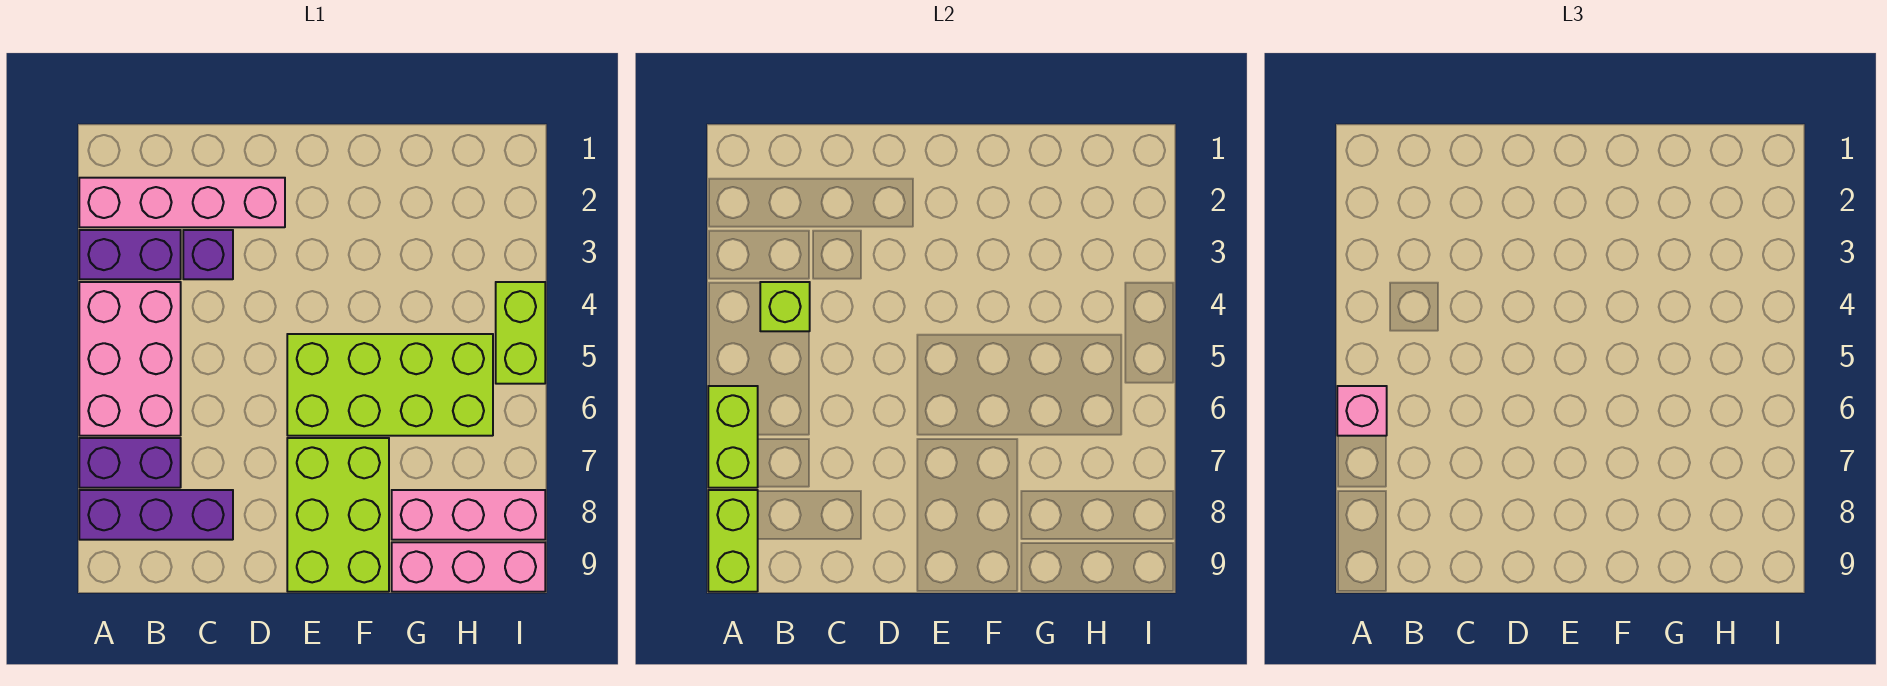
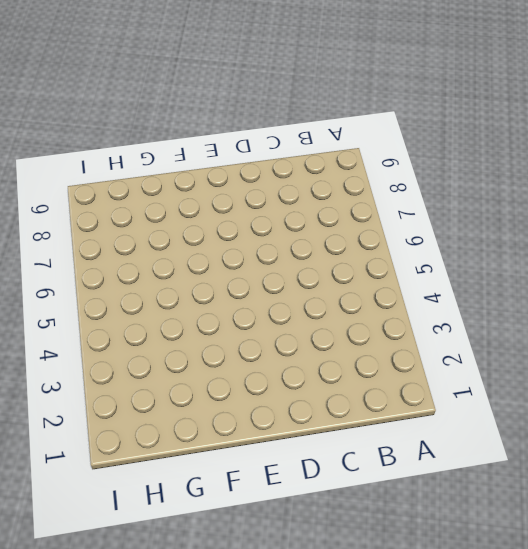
none -> pink 1x4 brick [79,178,285,227]
none -> purple 1x2 brick [79,230,181,279]
none -> pink 2x3 brick [79,282,181,436]

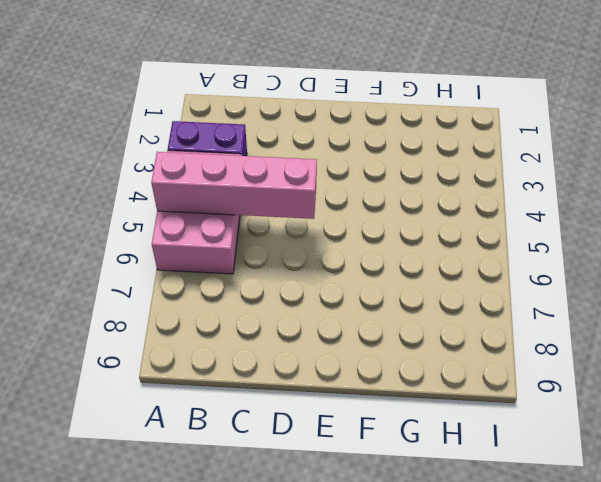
pink 1x4 brick [151,152,317,219] -> pink 1x4 brick moved to [79,178,285,227]
none -> purple 1x2 brick [79,438,181,488]
none -> purple 1x3 brick [79,490,233,540]
none -> purple 1x1 brick [183,230,233,279]

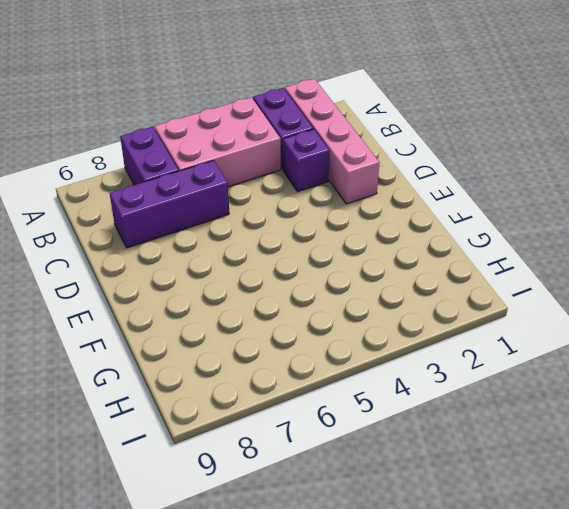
purple 1x3 brick [110,160,229,248] -> purple 1x3 brick turned to [79,490,233,540]
none -> lime 2x4 brick [287,334,493,436]
none -> lime 2x3 brick [287,438,389,592]
none -> pink 1x3 brick [392,490,545,540]

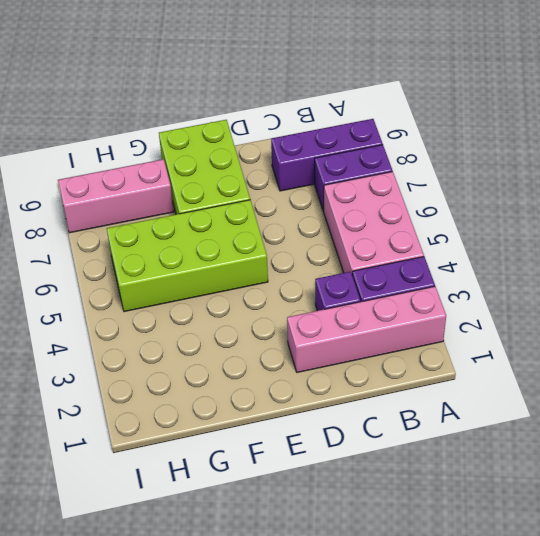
none -> pink 1x3 brick [392,542,545,592]
none -> lime 1x2 brick [496,282,545,384]
none -> lime 1x2 brick [708,386,758,488]

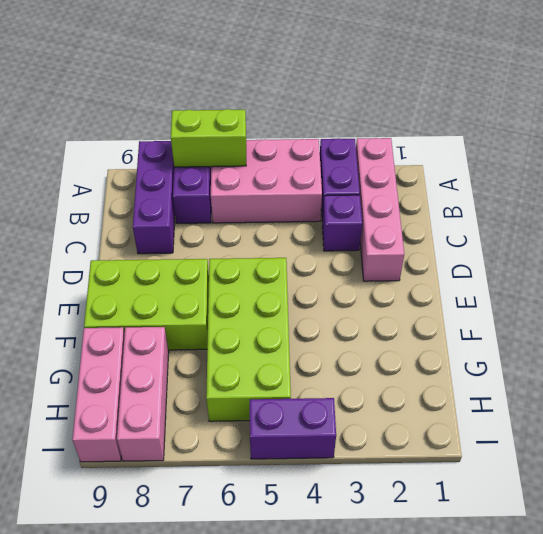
purple 1x2 brick [250,398,336,459] -> lime 1x2 brick [496,282,545,384]
none -> lime 1x2 brick [708,490,758,592]
none -> lime 1x1 brick [760,282,810,331]
none -> pink 1x1 brick [1337,386,1387,436]

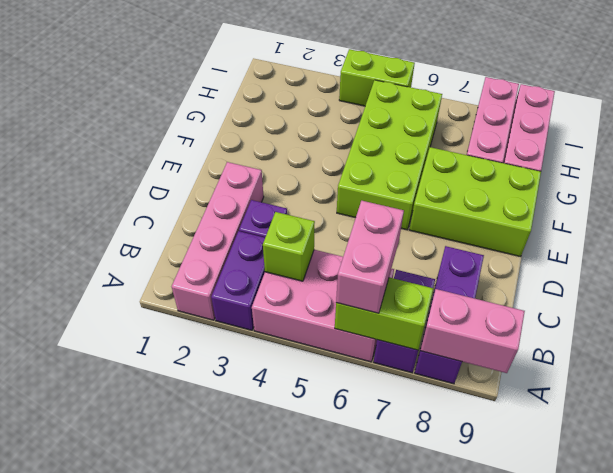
pink 1x2 brick [336,201,404,313] -> pink 1x1 brick [1337,386,1387,436]
pink 1x2 brick [420,289,525,373] -> lime 1x2 brick [708,490,758,592]

